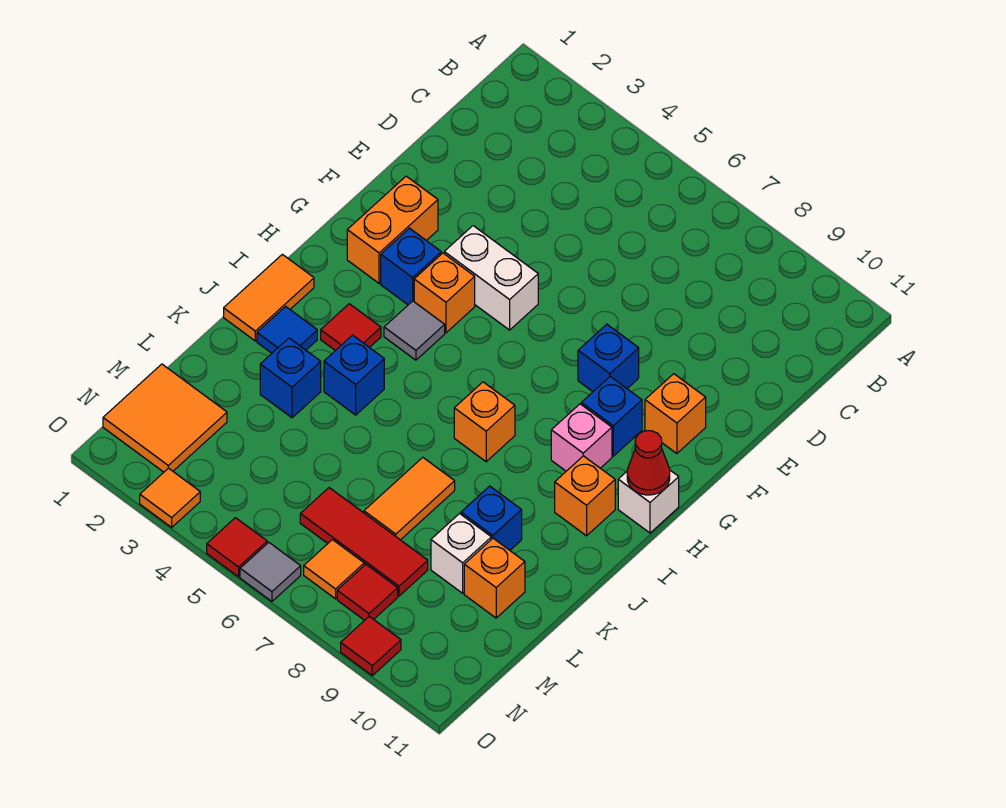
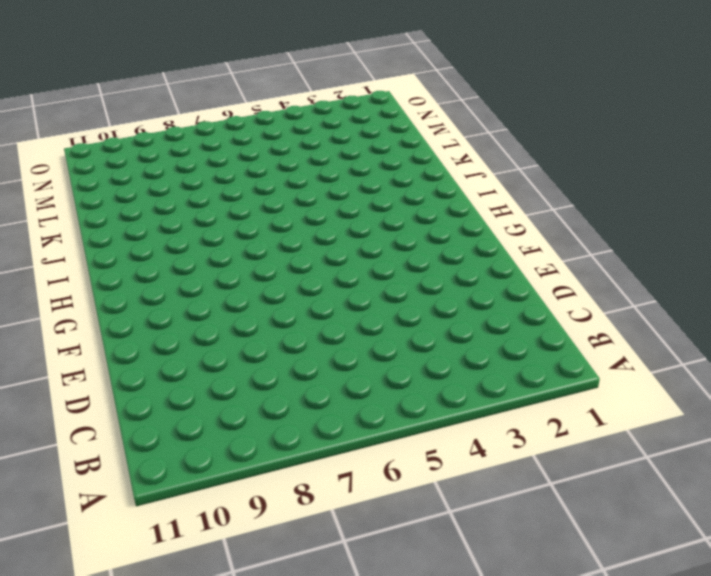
none -> orange 1x2 brick [347,176,438,283]
none -> white 1x2 brick [444,226,538,330]
none -> blue 1x1 brick [578,324,639,391]
none -> orange 1x1 brick [645,374,706,453]

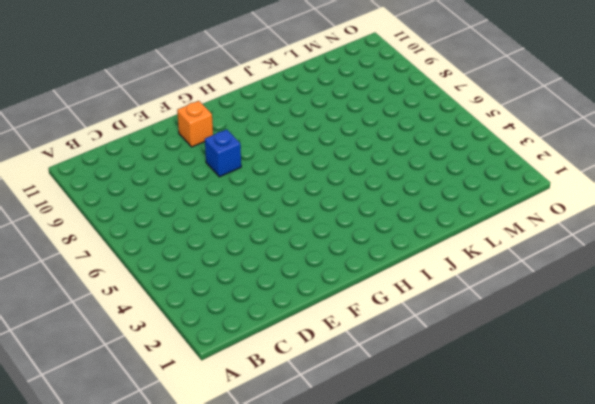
none -> orange 1x2 brick [347,176,438,283]
none -> white 1x2 brick [444,226,538,330]
none -> blue 1x1 brick [381,228,441,305]
none -> orange 1x1 brick [414,253,475,333]

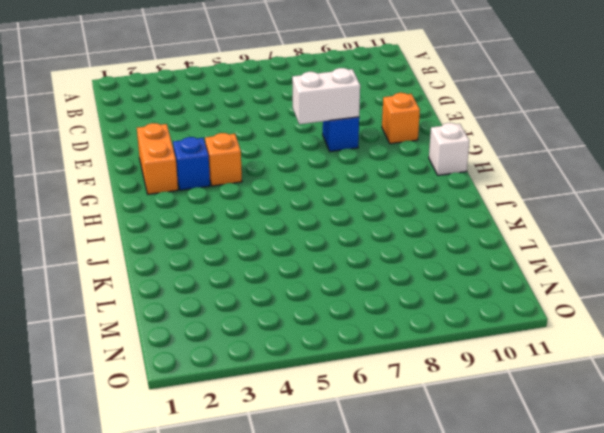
white 1x2 brick [292,68,360,124] -> white 1x2 brick moved to [444,226,538,330]
none -> blue 1x1 brick [581,377,642,456]
none -> grey 1x1 tile [384,301,445,360]
none -> pink 1x1 brick [551,404,612,471]
none -> orange 1x2 tile [224,254,314,341]

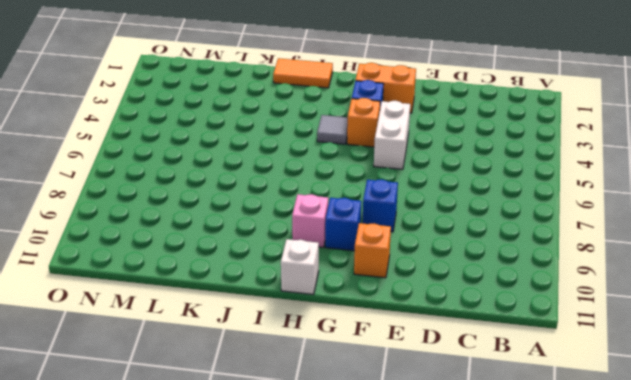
none -> red 1x1 tile [321,304,381,351]
none -> orange 1x1 brick [454,382,515,462]
none -> orange 1x1 brick [555,456,615,536]
none -> blue 1x1 tile [257,306,317,353]

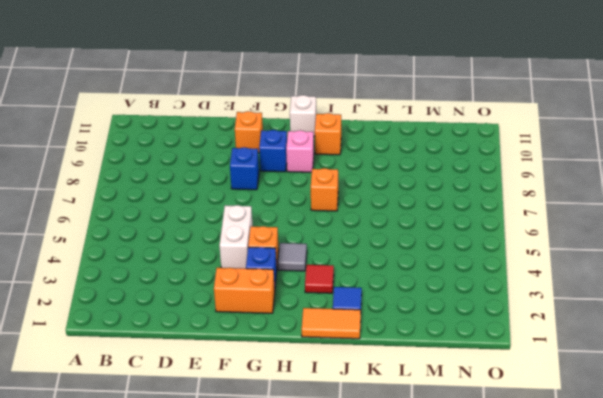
none -> blue 1x1 brick [324,335,384,415]
none -> blue 1x1 brick [260,338,321,418]
none -> orange 1x2 tile [364,457,455,540]
none -> blue 1x1 brick [461,486,522,550]

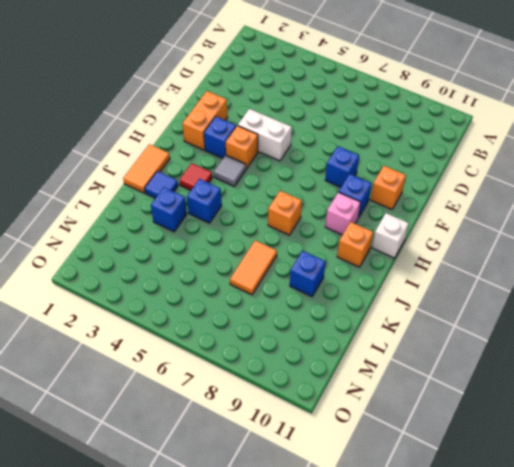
none -> white 1x1 brick [431,514,491,593]
none -> orange 1x1 brick [464,538,525,618]
none -> orange 2x2 tile [103,364,227,472]
none -> red 1x3 tile [300,488,428,596]

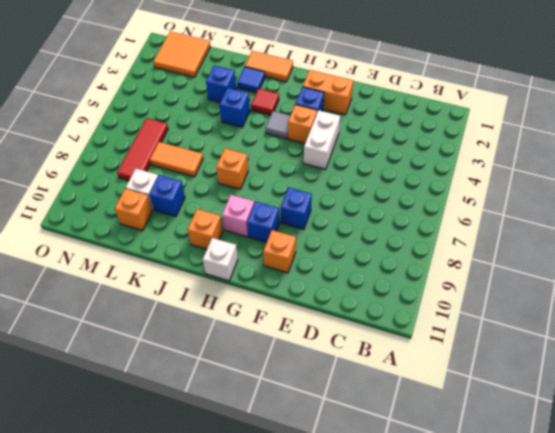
none -> orange 1x1 tile [304,540,364,599]
none -> red 1x1 tile [337,564,398,620]
none -> orange 1x1 tile [140,468,200,527]
none -> red 1x1 tile [207,518,267,577]

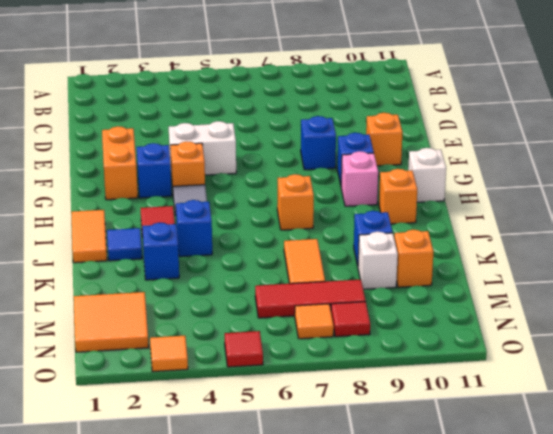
none -> grey 1x1 tile [240,542,301,601]
none -> red 1x1 tile [341,616,401,675]
none -> red 1x1 cone [627,431,670,495]

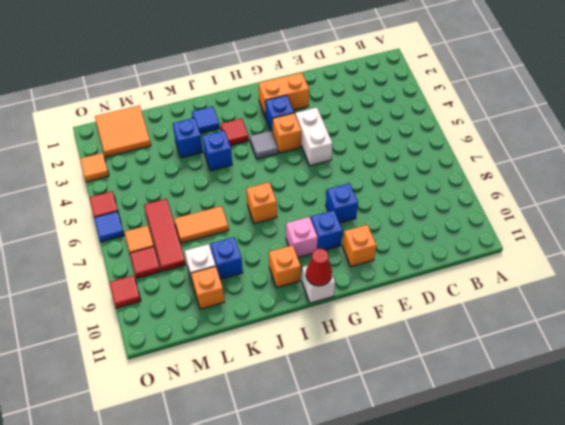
blue 1x1 tile [94,211,124,242] -> grey 1x1 tile [240,542,301,601]
none -> orange 1x2 tile [224,254,314,341]

